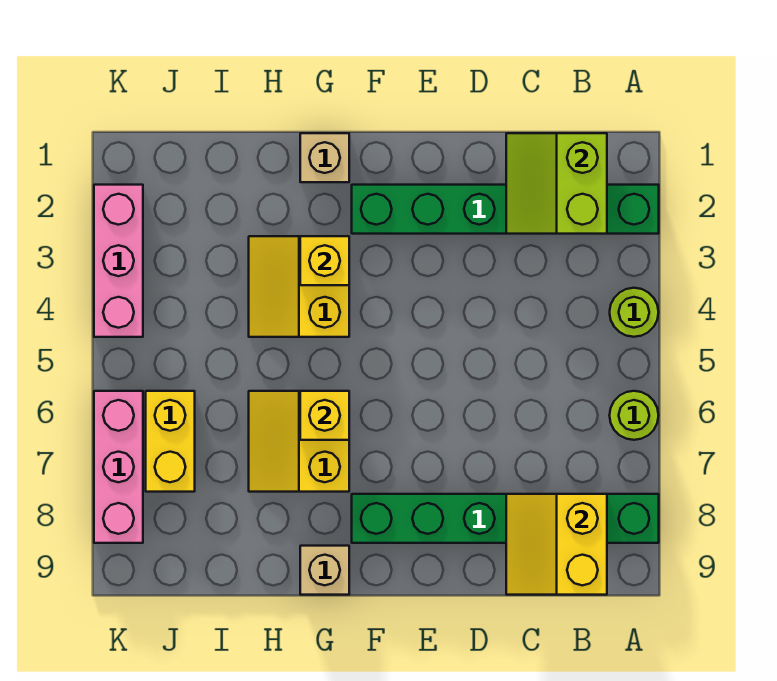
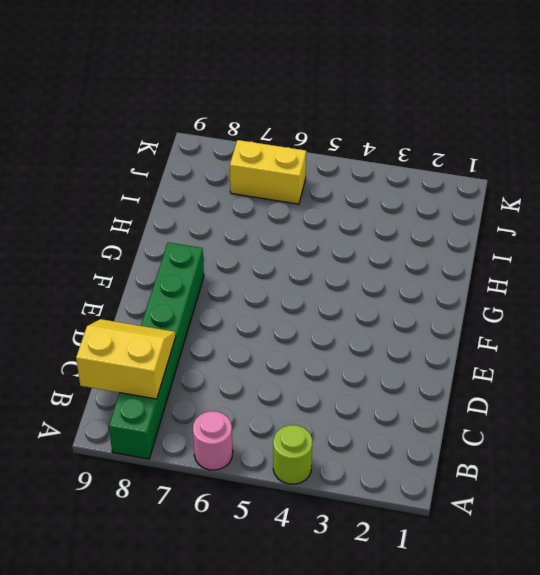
pink 1x1 round brick [193,411,233,470] -> lime 1x1 round brick [610,391,659,440]
none -> green 1x6 brick [352,185,659,234]
none -> tan 1x1 brick [300,133,349,182]
none -> yellow 2x2 slope [249,236,349,337]

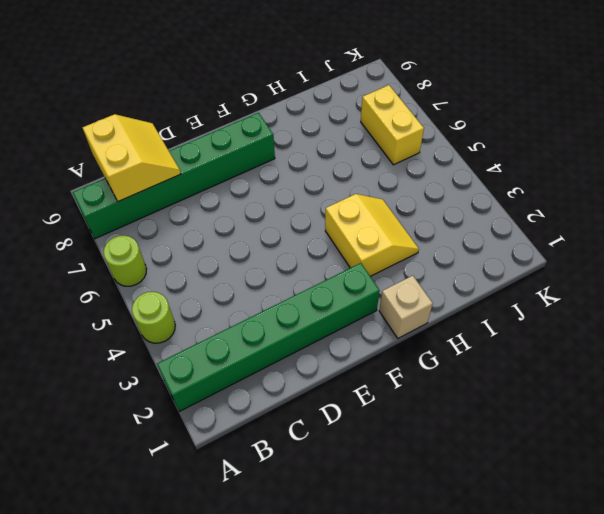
none -> yellow 2x2 slope [249,391,349,492]
none -> tan 1x1 brick [300,546,349,595]
none -> pink 1x3 brick [94,185,143,337]

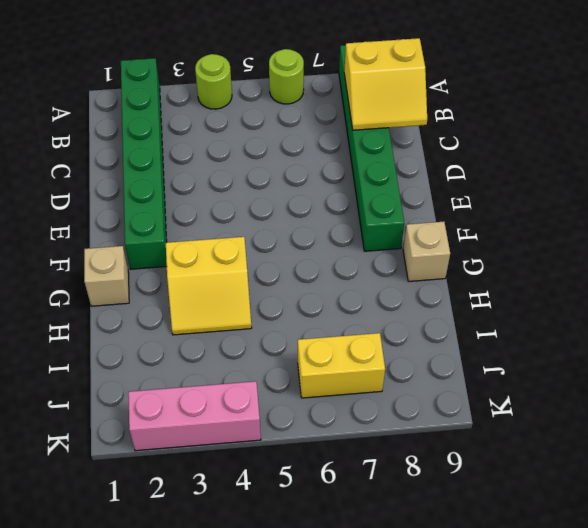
none -> yellow 2x2 slope [249,391,349,492]
none -> pink 1x3 brick [94,391,143,543]
none -> lime 2x2 slope [506,133,607,234]

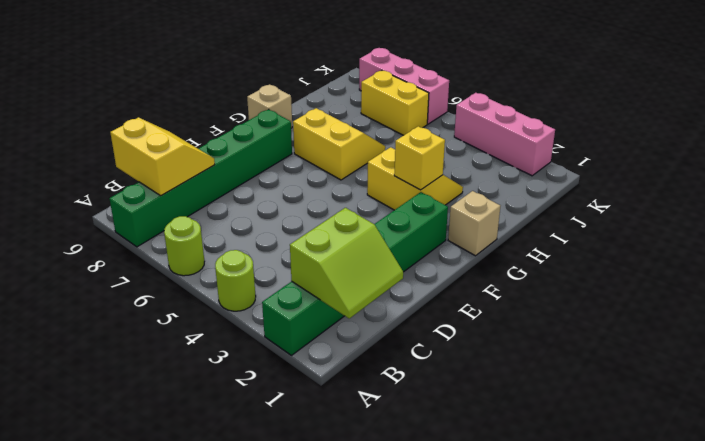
lime 2x2 slope [290,208,403,318] -> lime 2x2 slope turned to [506,133,607,234]
none -> yellow 1x1 brick [300,391,349,440]

